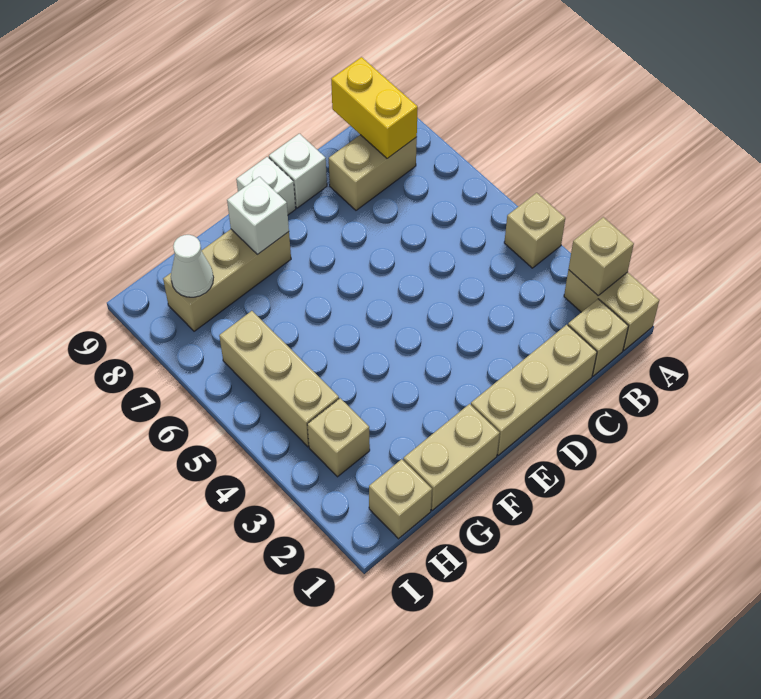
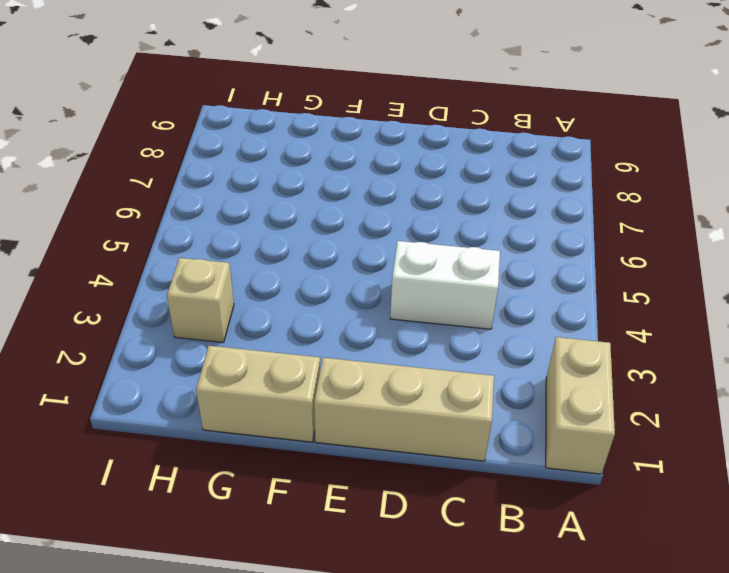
white 1x2 brick [390,241,500,329] -> none
none -> tan 1x1 brick [504,193,565,268]
none -> tan 1x1 brick [568,299,628,376]
none -> tan 1x2 brick [329,135,417,210]

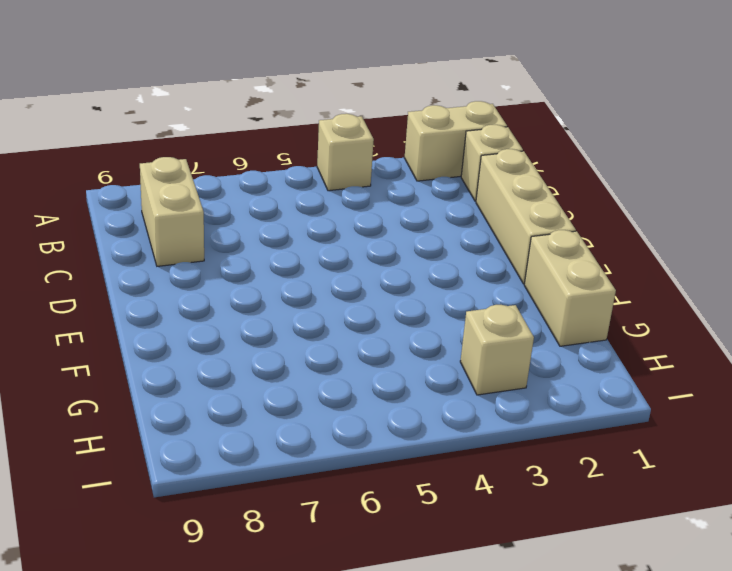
none -> white 1x1 brick [269,134,327,208]
none -> white 1x1 brick [236,157,296,215]
none -> tan 1x3 brick [163,229,291,331]

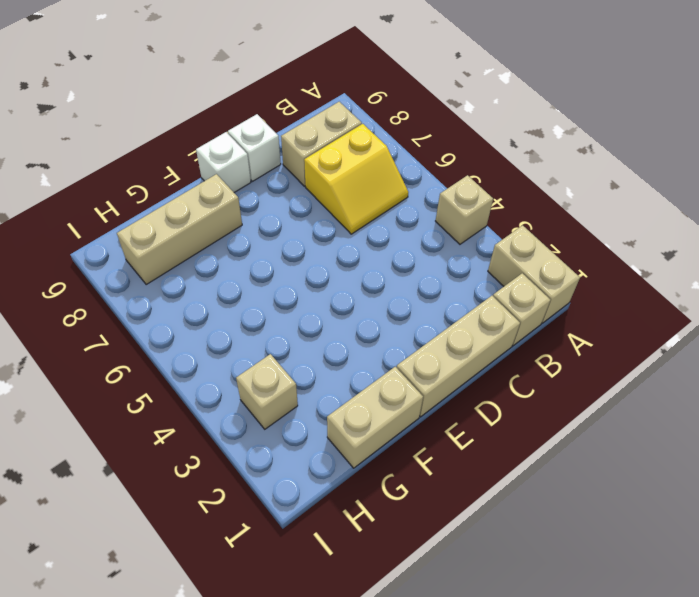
yellow 2x2 slope [304,124,408,234] -> none
none -> tan 1x1 brick [369,459,432,539]
none -> tan 1x3 brick [219,311,339,447]
none -> tan 1x1 brick [569,217,634,295]

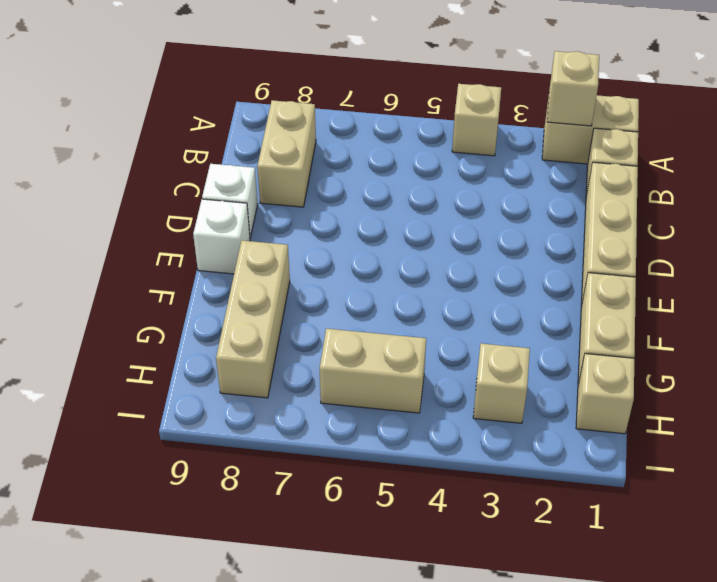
tan 1x2 brick [320,329,426,413] -> tan 1x3 brick [219,311,339,447]
none -> yellow 1x2 brick [331,57,418,159]
none -> white 1x1 brick [227,177,289,254]
none -> white 1x1 cone [171,235,213,297]

